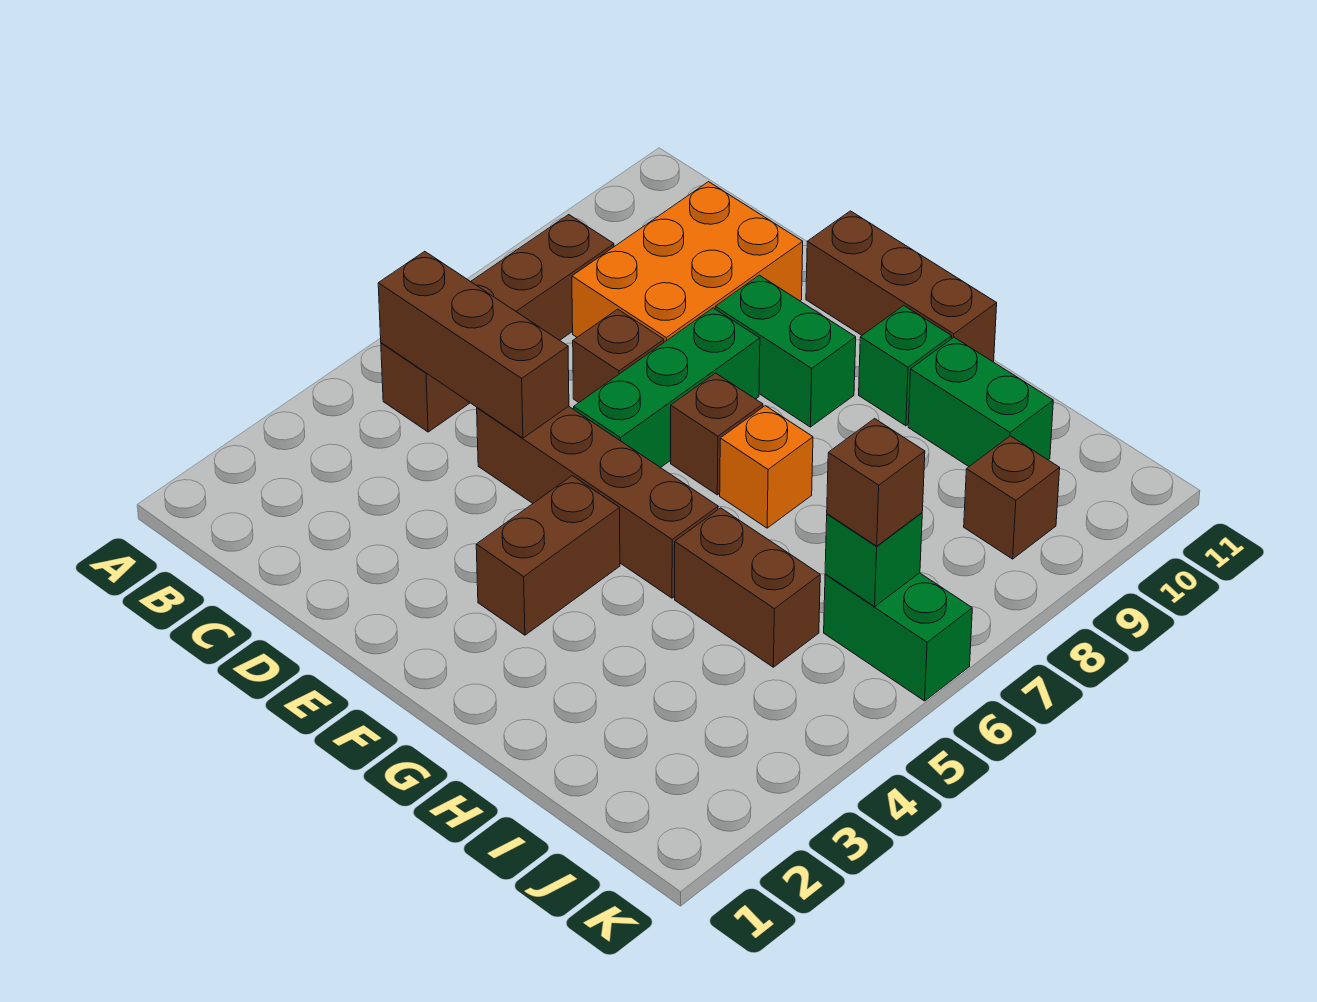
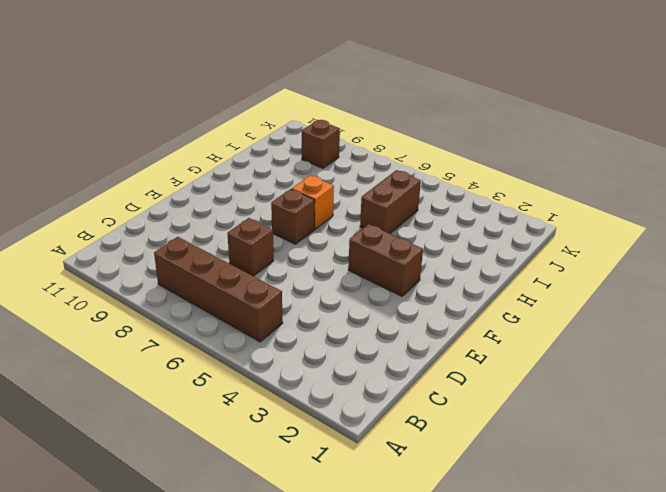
none -> orange 2x3 brick [572,182,803,342]
none -> brown 1x4 brick [477,406,718,598]
none -> green 1x3 brick [574,308,760,468]

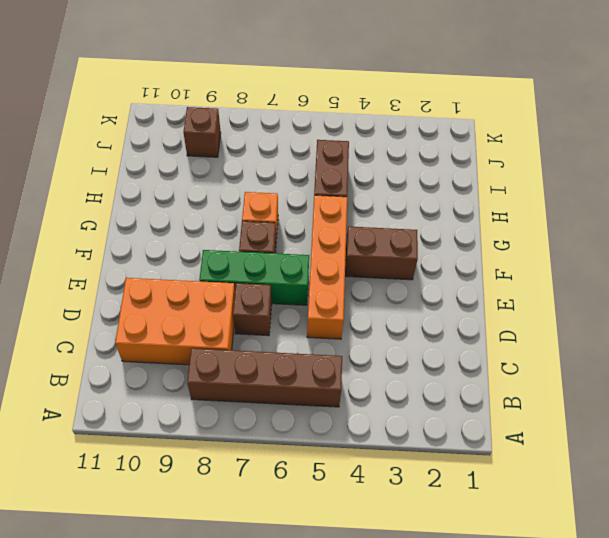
orange 1x4 brick [307,195,347,339] -> brown 1x4 brick [477,406,718,598]
none -> green 1x2 brick [715,275,856,427]
none -> brown 1x3 brick [806,211,997,362]
none -> green 1x1 brick [859,306,952,426]

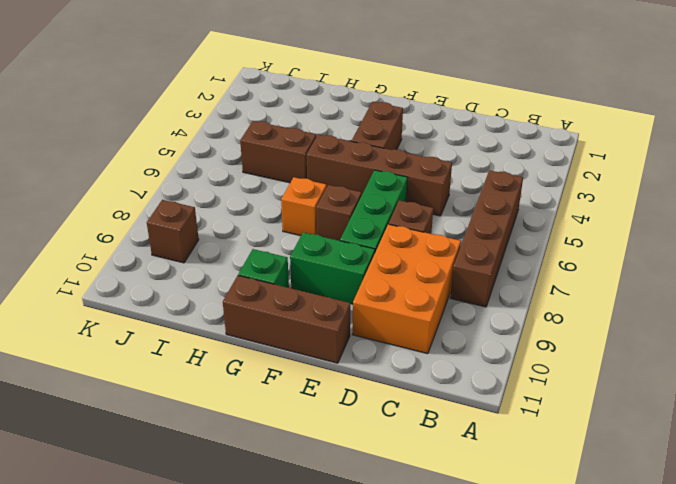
none -> green 1x2 brick [908,337,1053,466]
none -> green 1x2 brick [824,573,972,701]
none -> brown 1x3 brick [378,251,569,438]

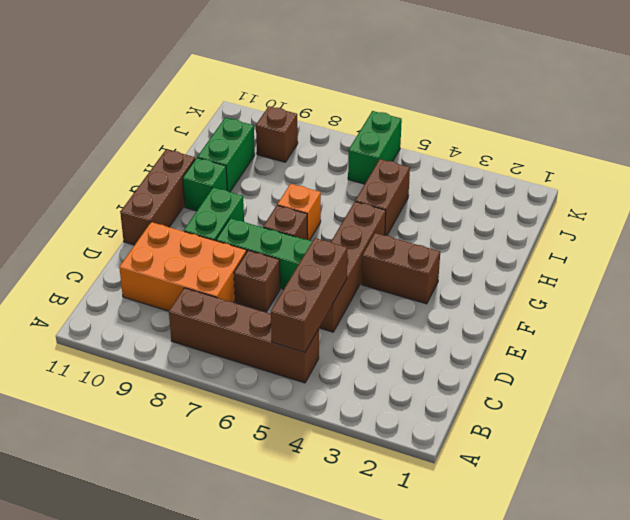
none -> green 1x1 brick [825,513,922,606]
none -> brown 1x1 brick [827,419,925,546]

